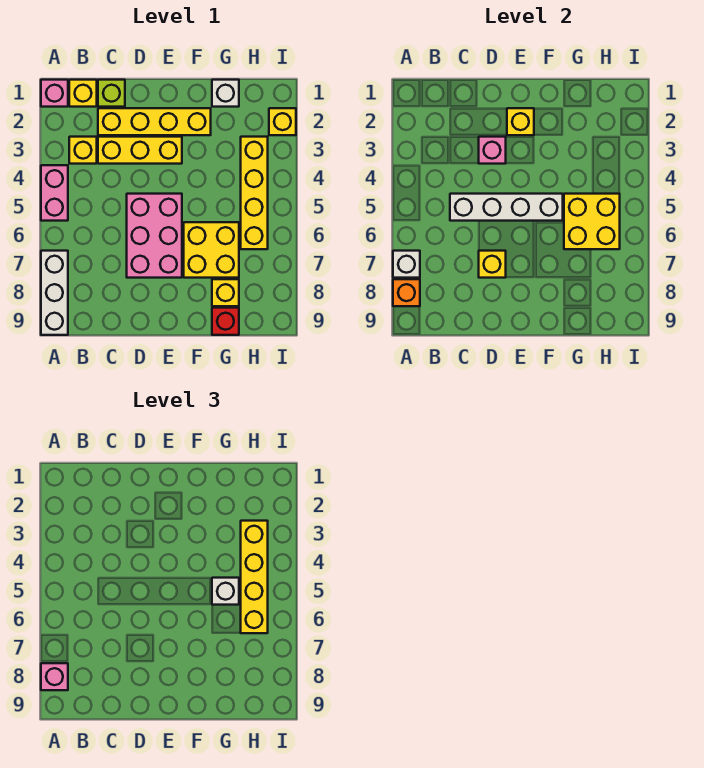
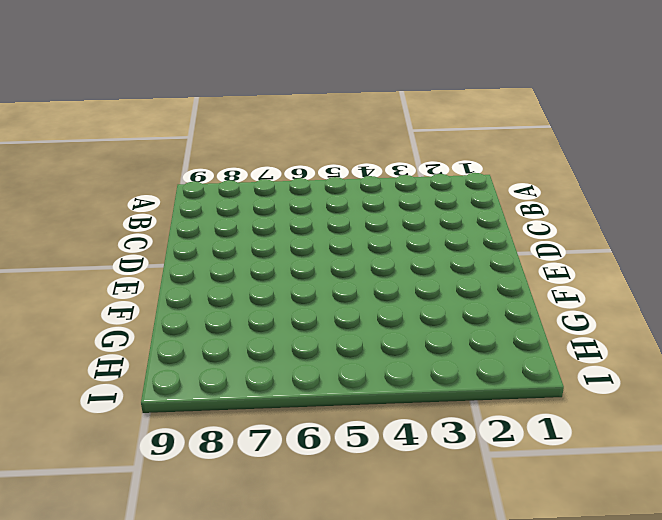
none -> pink 1x1 brick [41,80,68,107]
none -> pink 1x2 brick [41,165,68,221]
none -> white 1x3 brick [41,251,68,335]

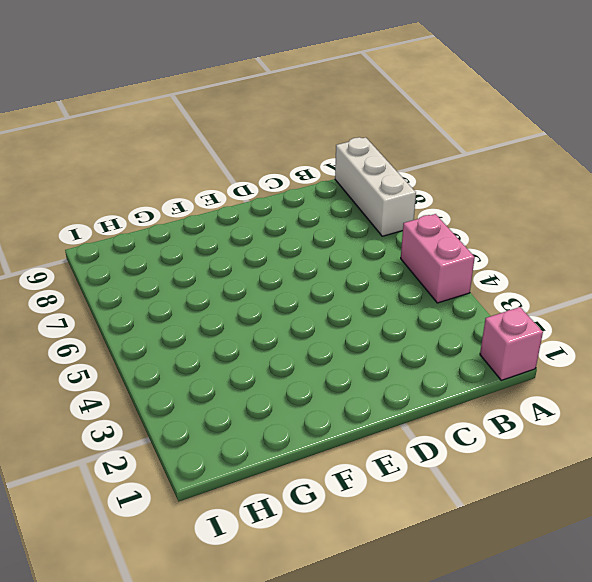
none -> yellow 1x1 brick [69,80,97,107]
none -> yellow 1x1 brick [69,137,97,164]
none -> lime 1x1 brick [98,80,125,107]

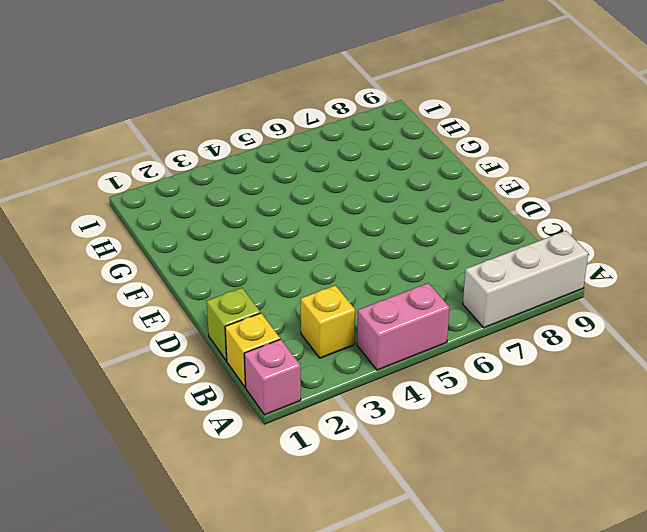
none -> yellow 1x4 brick [98,108,211,135]
none -> yellow 1x3 brick [98,137,182,164]
none -> pink 2x3 brick [127,194,182,278]

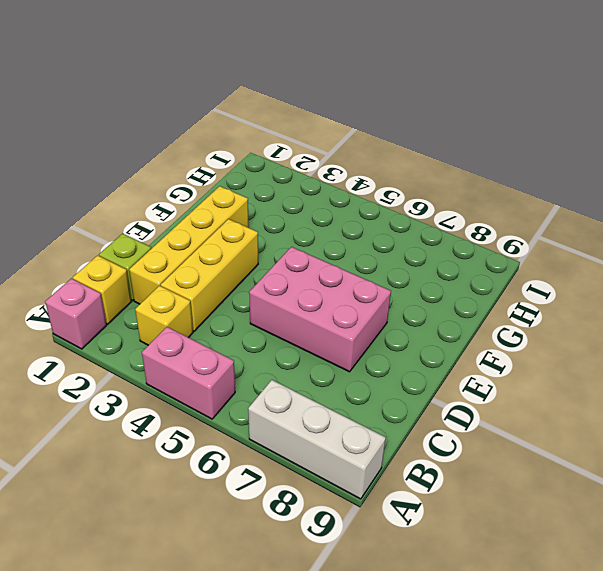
none -> yellow 2x2 brick [184,222,239,278]
none -> white 1x1 brick [212,80,239,107]
none -> yellow 1x1 brick [212,279,239,306]

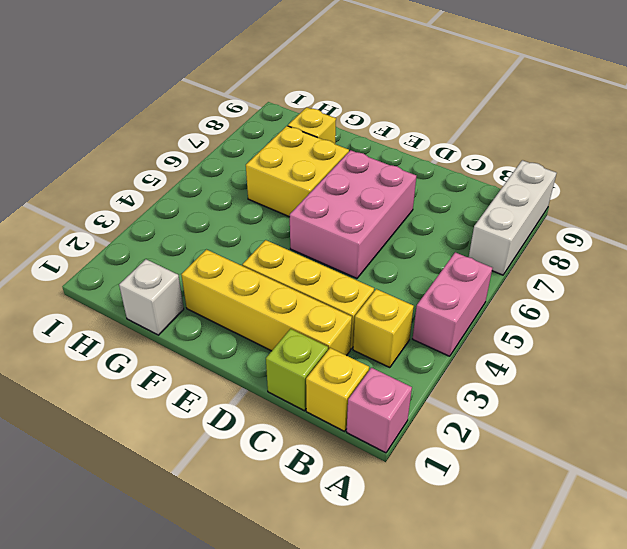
none -> red 1x1 brick [212,308,239,335]
none -> yellow 1x4 brick [241,137,268,249]
none -> yellow 1x1 brick [269,108,296,135]

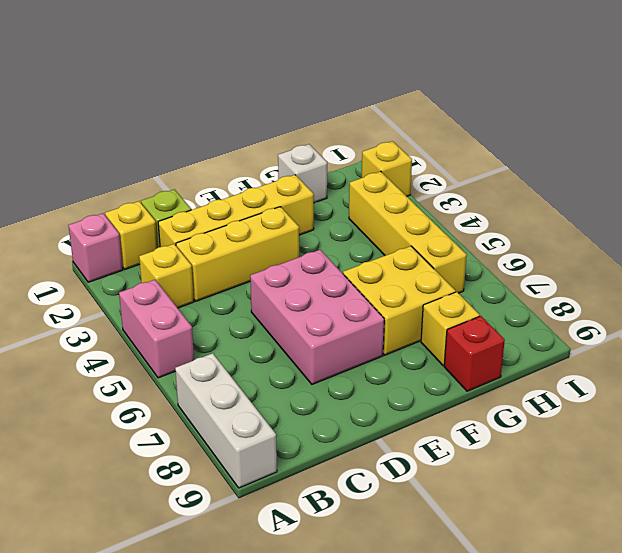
none -> white 1x1 brick [393,251,420,278]
none -> orange 1x1 brick [393,279,420,306]
none -> white 1x4 brick [450,194,563,221]

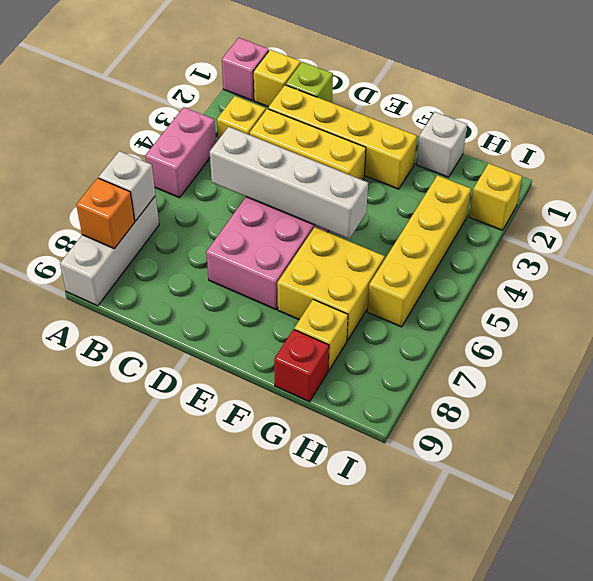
none -> pink 1x1 brick [479,137,506,164]
none -> yellow 1x1 brick [479,251,506,278]
none -> yellow 1x1 brick [507,108,534,135]

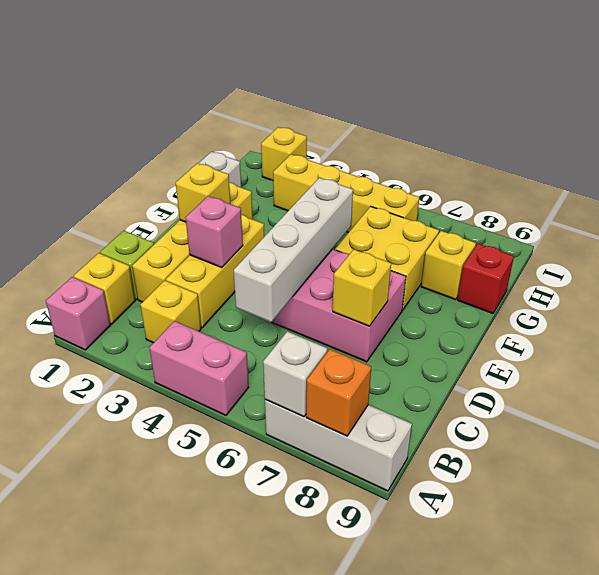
none -> yellow 2x2 brick [564,194,620,249]
none -> pink 1x1 brick [41,663,68,690]
none -> white 1x1 brick [212,578,239,605]

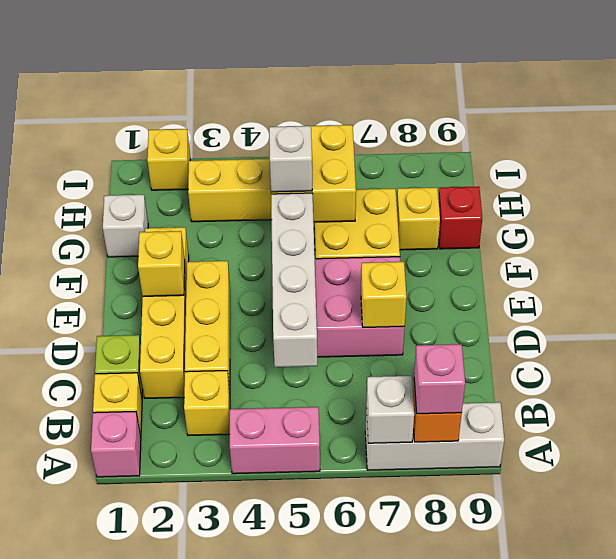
none -> pink 1x1 brick [479,137,506,164]
none -> yellow 1x4 brick [241,521,268,633]

